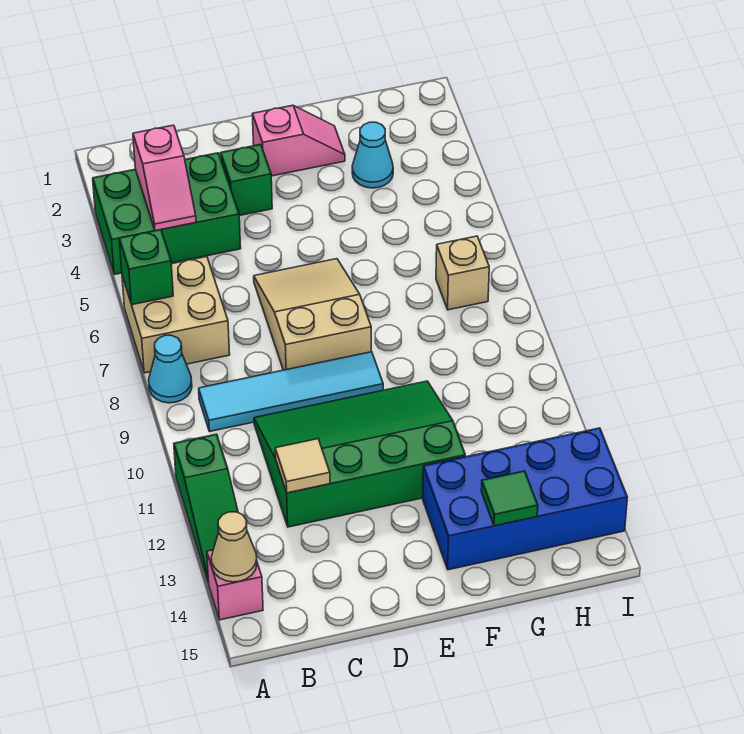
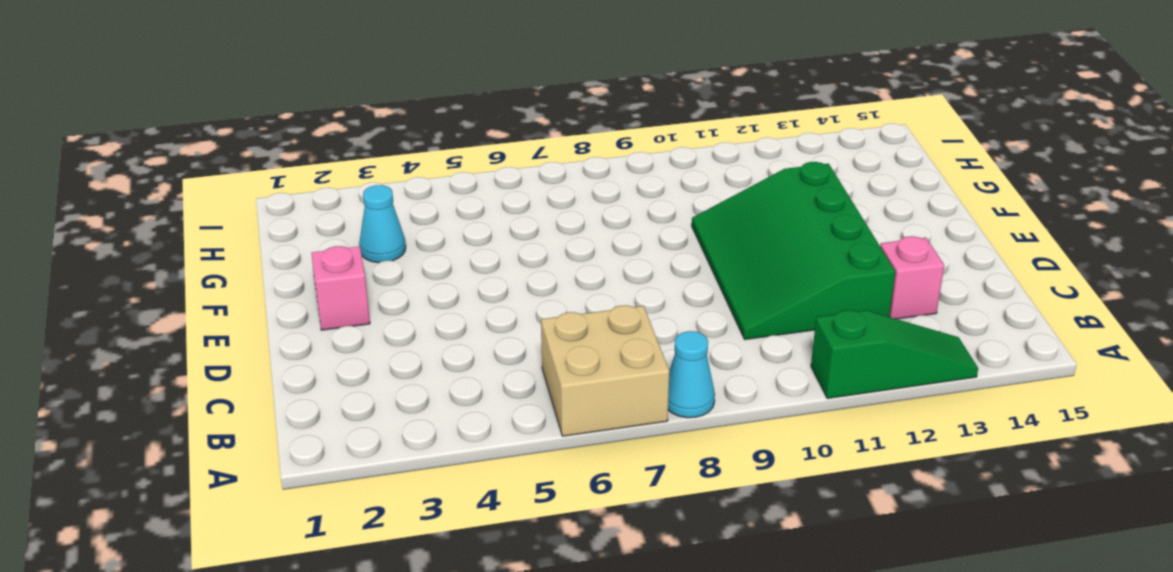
pink 1x1 brick [880,236,944,319] -> pink 1x1 brick moved to [207,550,263,620]
none -> green 2x3 brick [93,153,241,274]
none -> cyan 1x4 tile [199,352,383,431]
none -> green 1x1 brick [221,144,272,216]

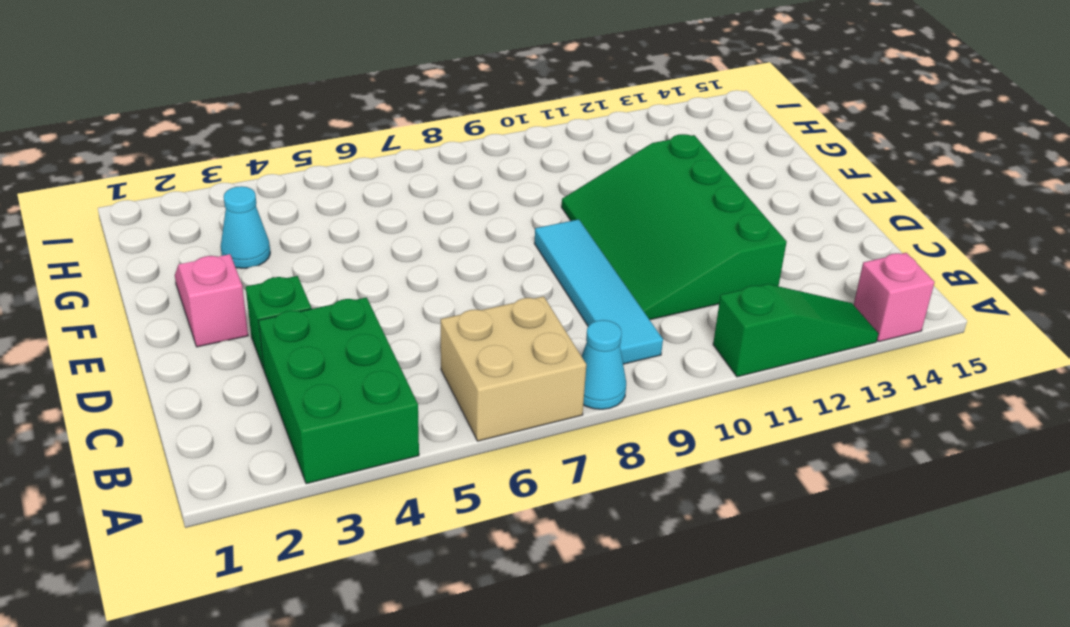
none -> tan 2x3 slope [254,259,371,370]
none -> blue 2x4 brick [423,428,627,570]
none -> tan 1x1 brick [436,236,489,310]

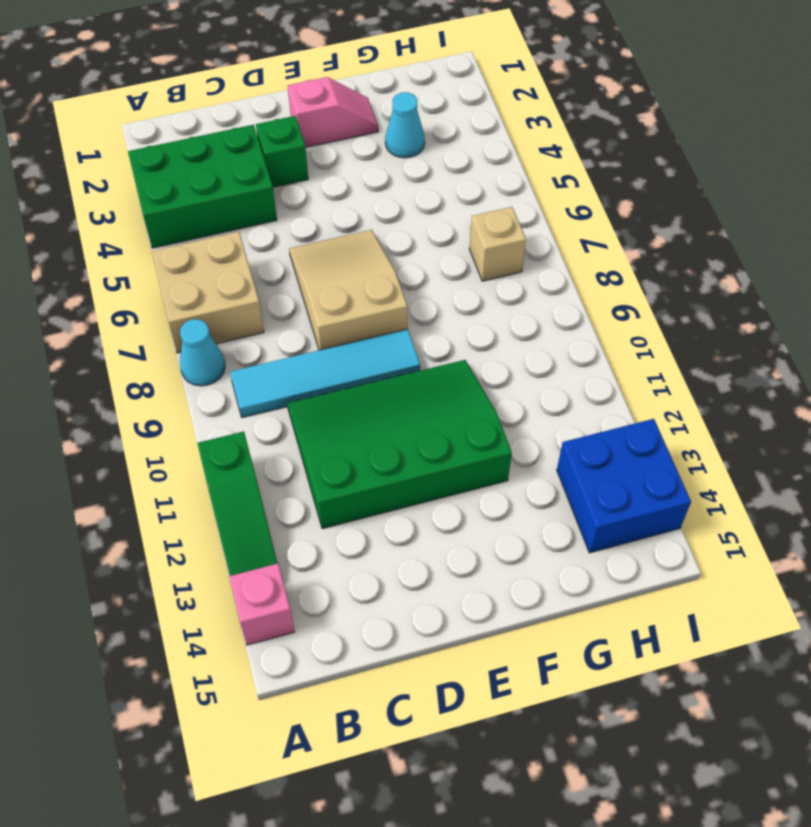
blue 2x2 brick [557,419,691,553] -> blue 2x4 brick [423,428,627,570]
none -> green 1x1 brick [119,230,173,305]
none -> tan 1x1 cone [211,512,257,582]
none -> pink 1x2 slope [133,125,196,231]

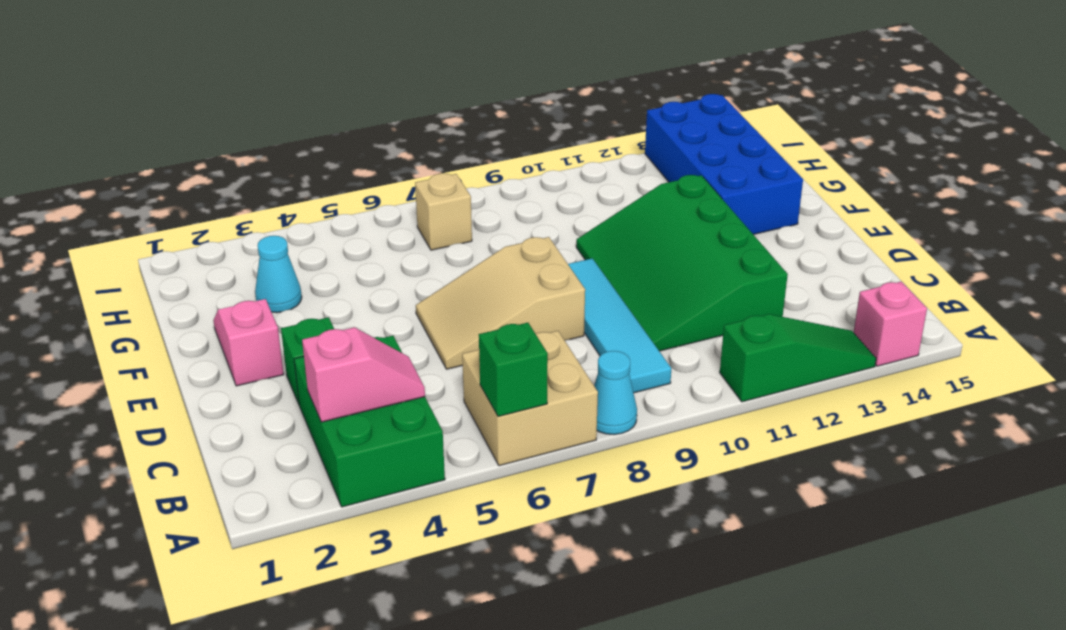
none -> tan 1x1 cone [211,512,257,582]
none -> tan 1x1 tile [275,439,330,493]
none -> green 1x1 tile [481,471,538,526]

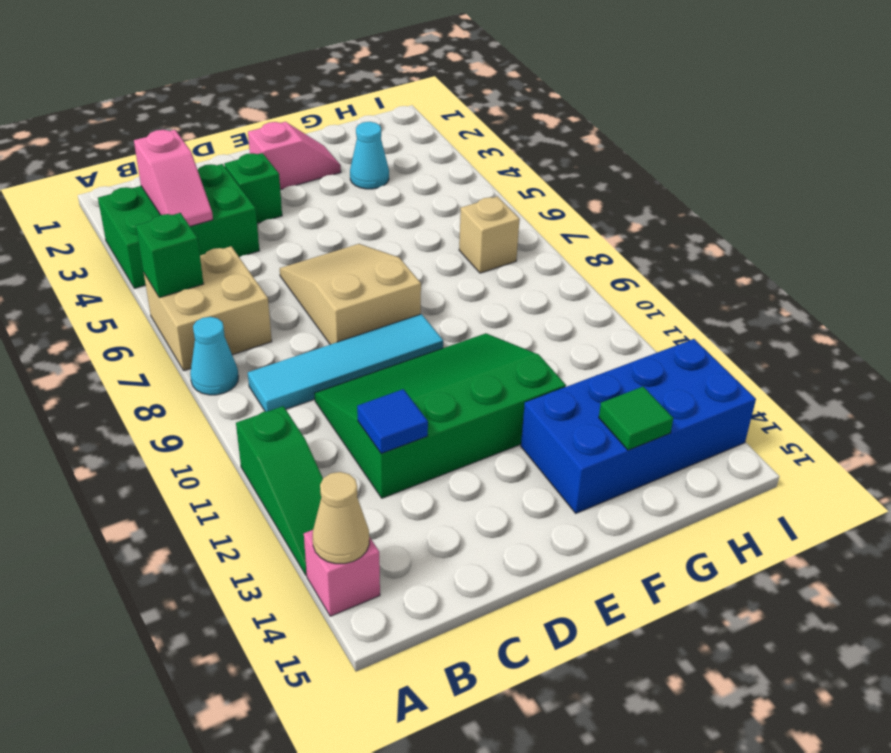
blue 1x1 tile [357,389,428,454] -> tan 1x1 tile [275,439,330,493]

